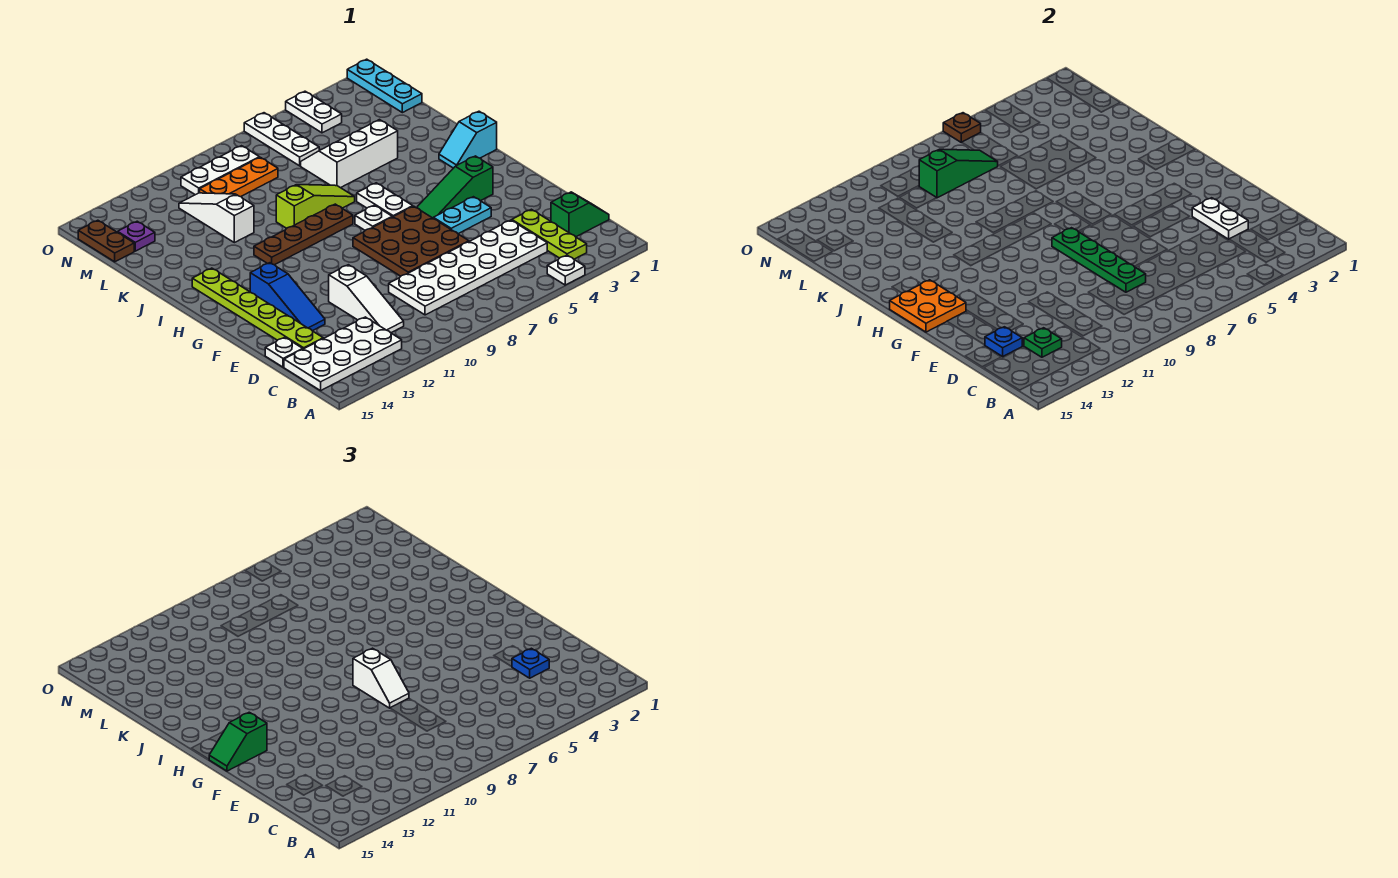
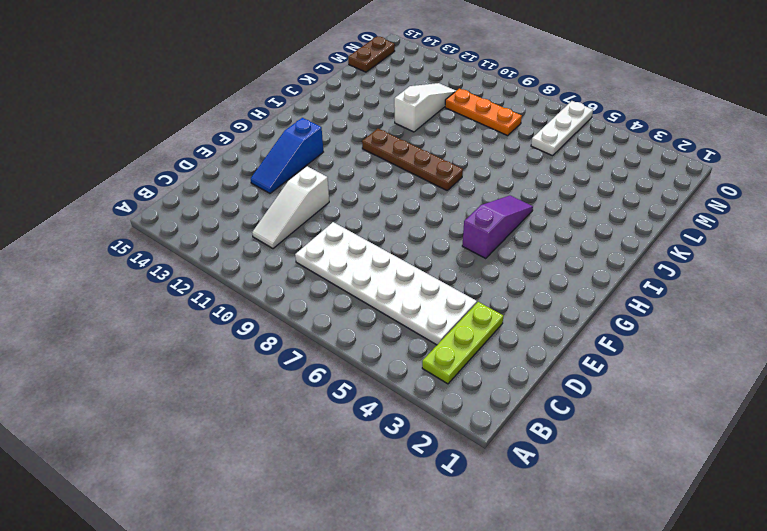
purple 1x3 slope [462,195,533,258] -> green 1x3 slope [417,156,493,218]
none -> white 1x1 plate [547,255,585,285]
none -> white 2x4 plate [284,317,402,391]
none -> green 1x2 slope [551,192,609,237]
none -> lime 1x6 plate [192,268,323,349]

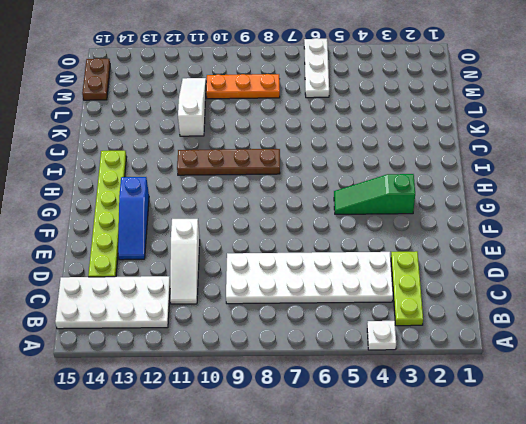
none -> green 1x2 slope [551,192,609,237]
none -> white 1x1 plate [265,337,303,367]
none -> brown 3x3 plate [353,206,469,276]
none -> cyan 1x2 plate [433,197,491,234]

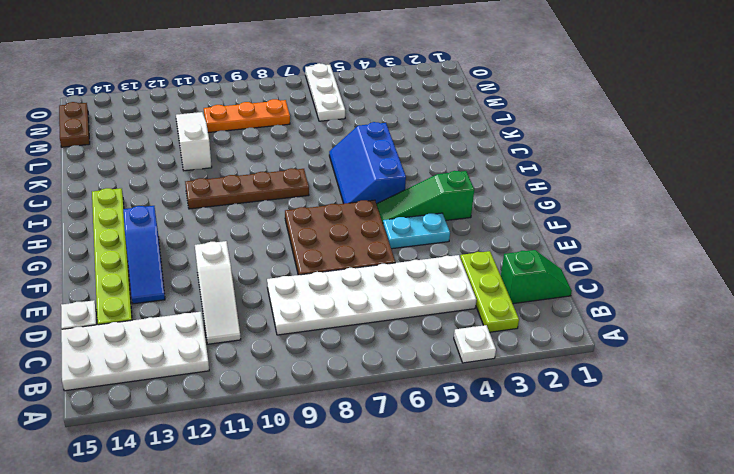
blue 2x3 slope [329,122,406,204] -> white 1x2 plate [357,183,413,217]
none -> white 1x1 plate [355,205,392,230]
none -> cyan 1x2 slope [439,111,497,168]
none -> lime 1x3 slope [276,185,355,228]
none -> white 2x3 slope [301,120,398,188]

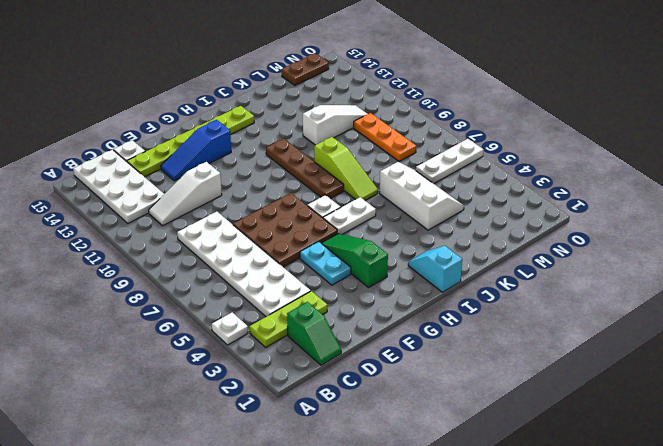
none -> cyan 1x3 plate [347,59,422,113]
none -> purple 1x1 plate [118,221,155,251]
none -> white 1x2 plate [286,91,342,133]
none -> white 1x3 plate [181,146,259,195]

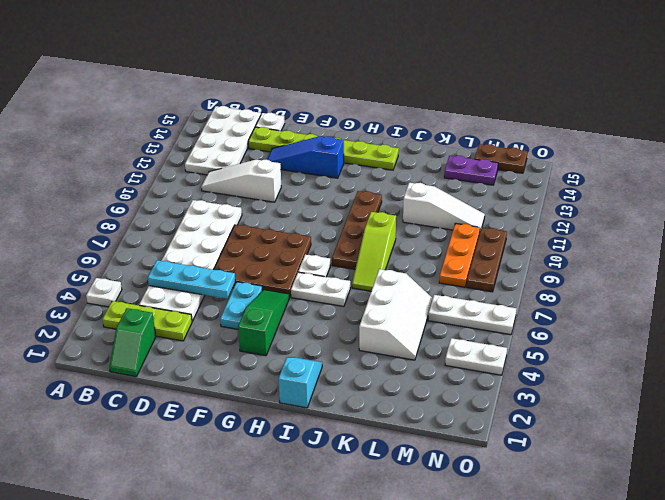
cyan 1x3 plate [148,260,235,299] -> cyan 1x3 plate moved to [347,59,422,113]
purple 1x2 plate [444,156,498,185] -> purple 1x1 plate [118,221,155,251]
brown 1x3 plate [467,228,507,292] -> white 1x3 plate [181,146,259,195]
none -> green 1x1 plate [1024,328,1062,357]
none -> white 1x2 plate [1192,198,1248,239]
none -> green 1x4 plate [1052,228,1146,292]
none -> blue 1x1 plate [985,327,1022,356]

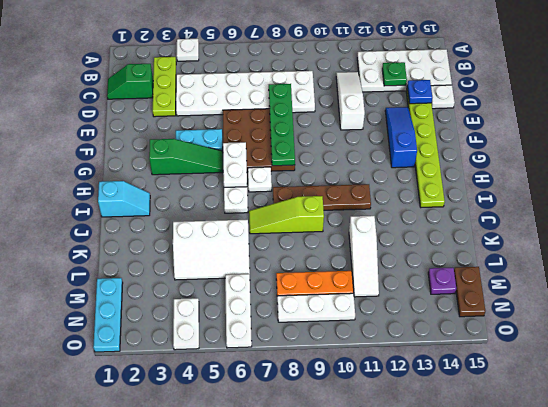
white 1x2 plate [223,142,247,187] -> white 1x2 plate moved to [1192,198,1248,239]
none -> orange 2x2 plate [890,280,966,332]
none -> green 1x3 slope [919,149,998,198]
none -> brown 1x1 plate [943,113,981,142]
none -> blue 1x1 plate [512,648,549,678]

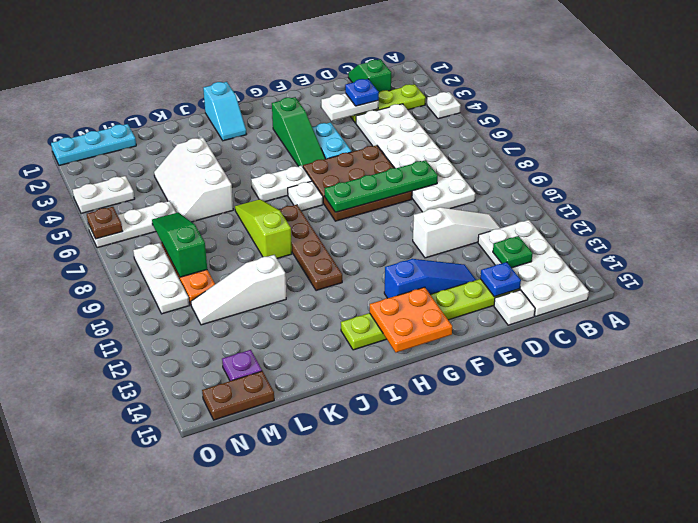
none -> white 1x2 slope [353,648,409,708]
none -> green 1x2 slope [209,712,267,771]

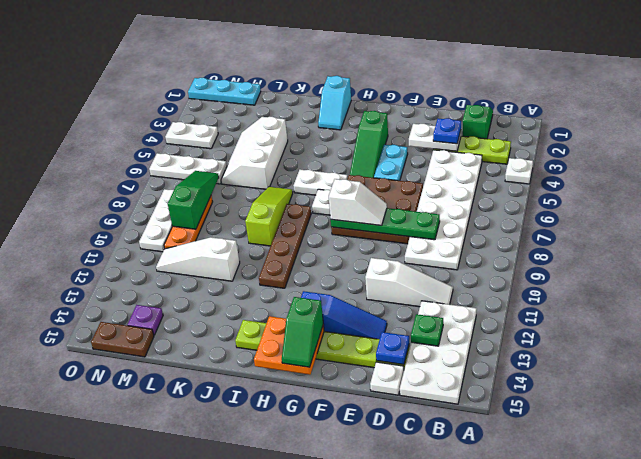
none -> brown 1x1 plate [943,113,981,142]

